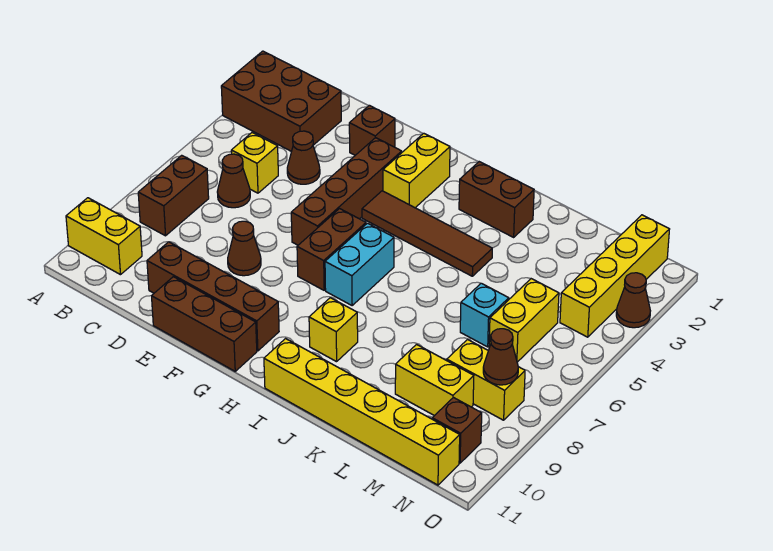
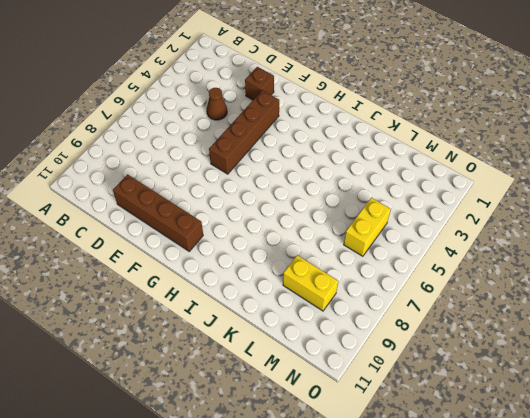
none -> brown 2x3 brick [221,51,341,151]
none -> yellow 1x2 brick [66,198,142,275]
none -> brown 1x2 brick [138,155,209,236]

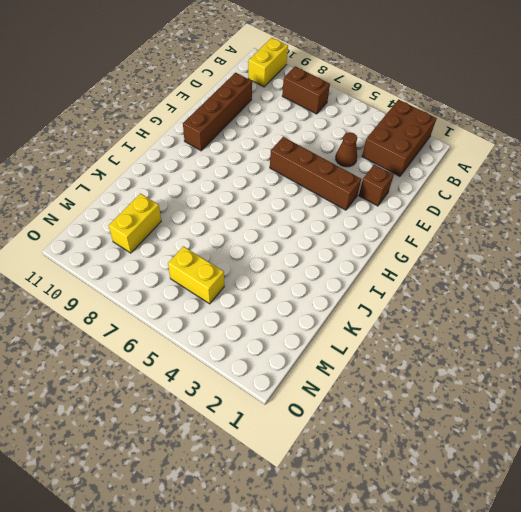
none -> yellow 1x1 brick [231,133,278,193]
none -> brown 1x1 cone [217,154,250,208]
none -> brown 1x1 cone [228,221,261,276]

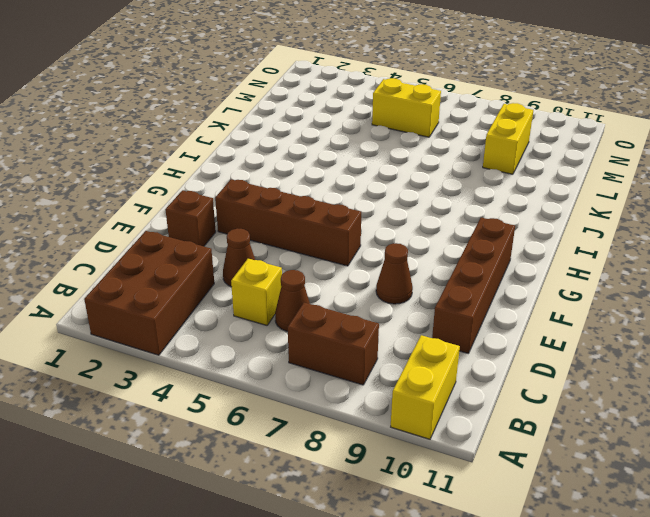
none -> brown 1x3 brick [152,277,257,371]
none -> yellow 1x2 brick [383,133,450,208]
none -> brown 1x4 tile [362,191,492,276]

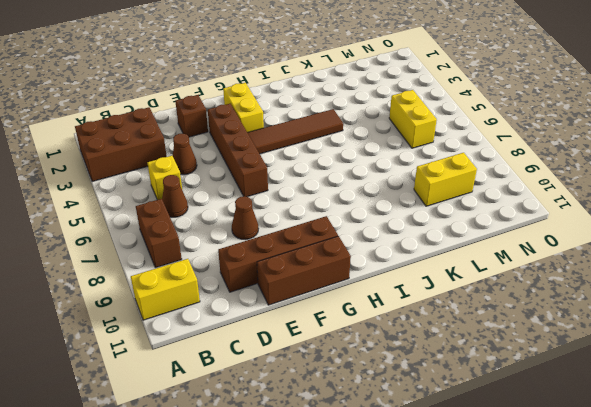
none -> brown 1x2 brick [297,209,366,290]
none -> cyan 1x2 brick [325,223,394,305]
none -> brown 1x2 brick [459,162,534,237]

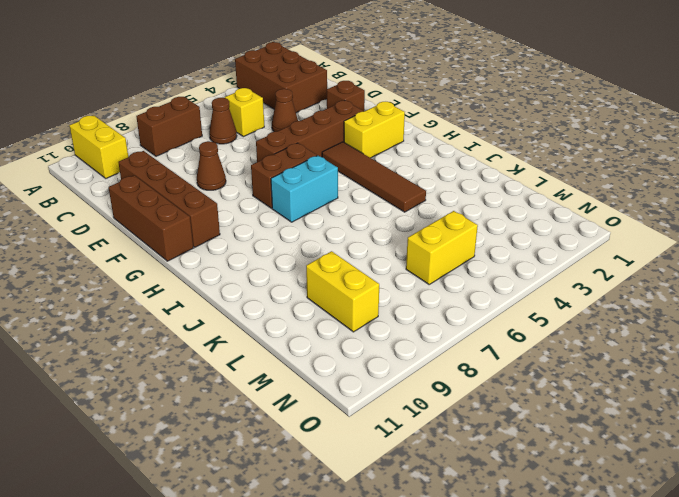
none -> brown 1x2 brick [459,162,534,237]
none -> yellow 1x1 brick [309,298,358,362]
none -> yellow 1x6 brick [264,339,460,485]

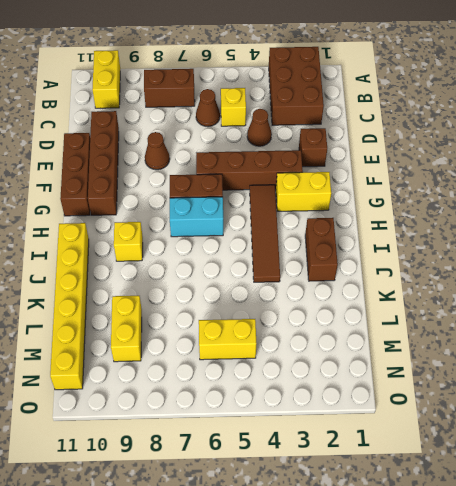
none -> cyan 1x1 brick [460,283,509,347]
none -> yellow 1x2 brick [447,340,525,420]
none -> yellow 1x4 brick [560,215,670,337]

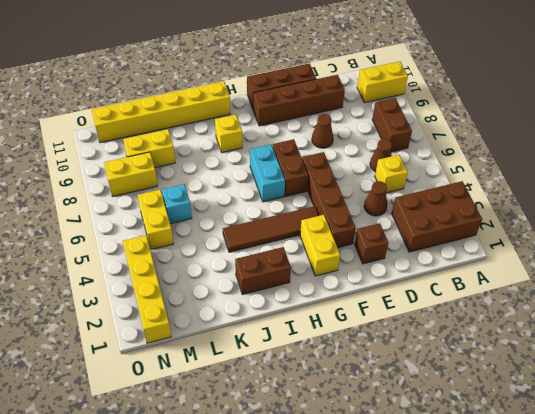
none -> brown 1x1 brick [432,398,482,463]
none -> brown 1x1 cone [616,273,650,328]
none -> brown 1x1 cone [483,329,518,385]

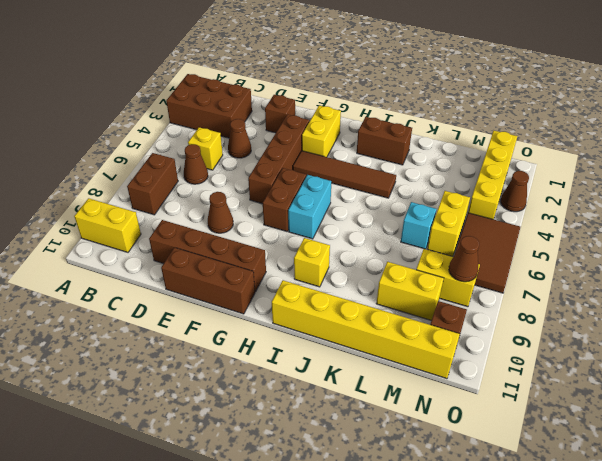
brown 2x3 tile [454,213,521,293] -> none

